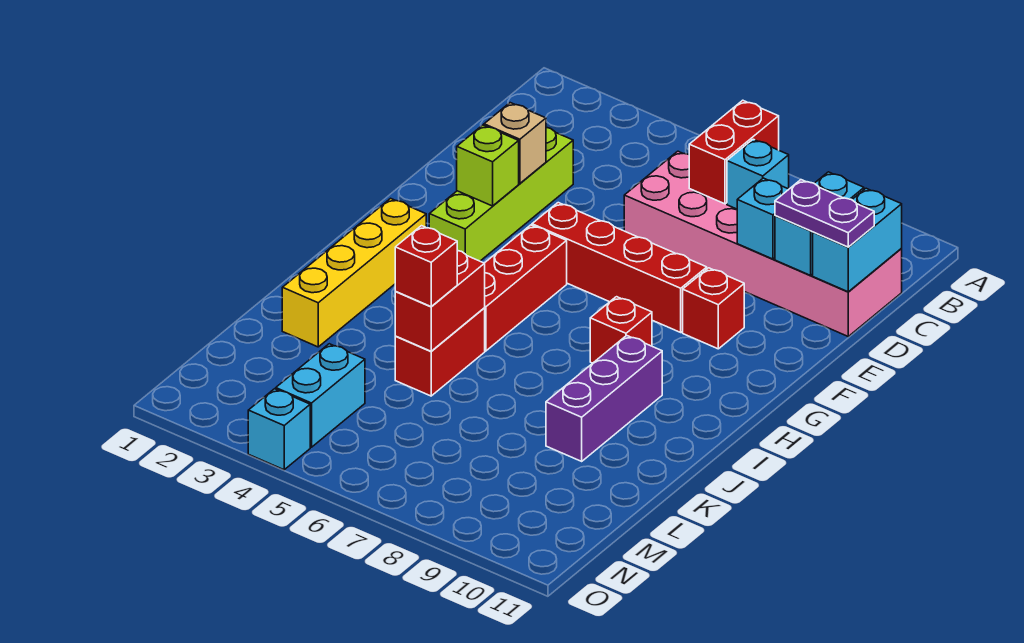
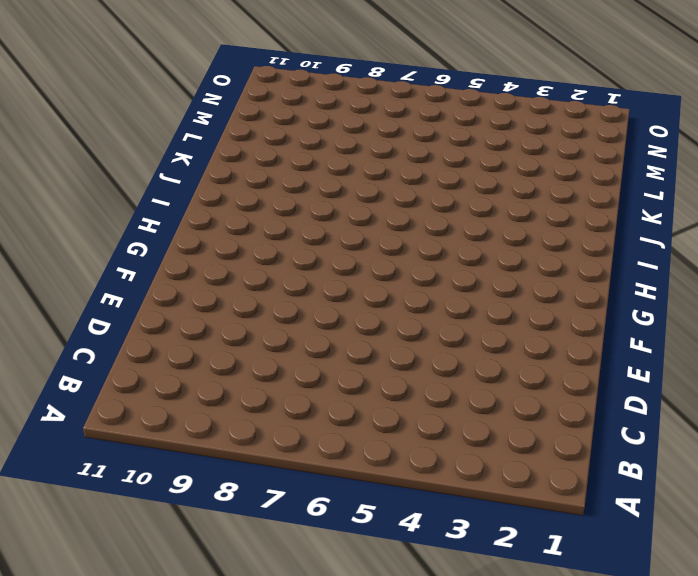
none -> pink 2x6 brick [624,151,902,336]
none -> lime 1x4 brick [429,128,573,261]
none -> red 1x4 brick [532,203,707,332]

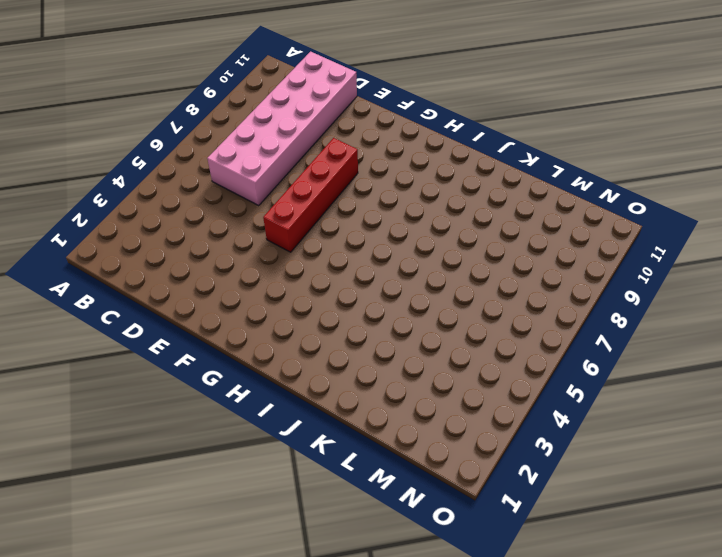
none -> lime 1x4 brick [429,128,573,261]
none -> red 1x1 brick [683,268,744,349]
none -> red 1x3 brick [484,225,567,351]

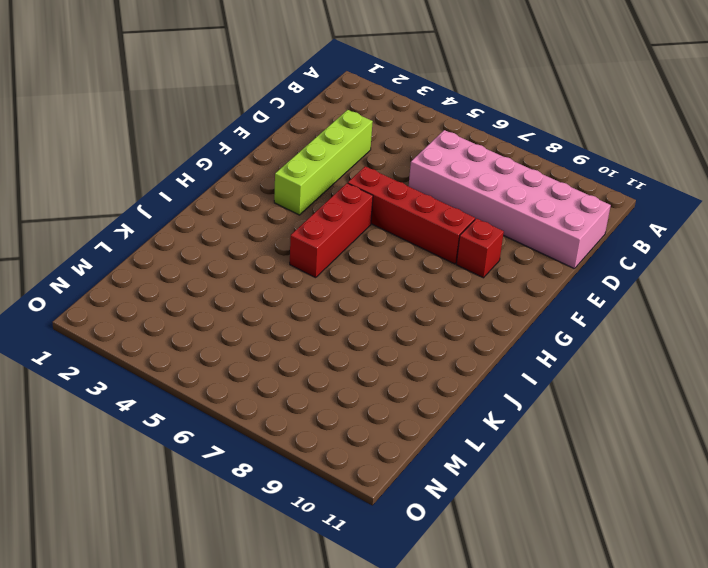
none -> yellow 1x4 brick [282,198,426,347]
none -> red 1x1 brick [590,297,652,363]
none -> purple 1x3 brick [546,335,662,461]

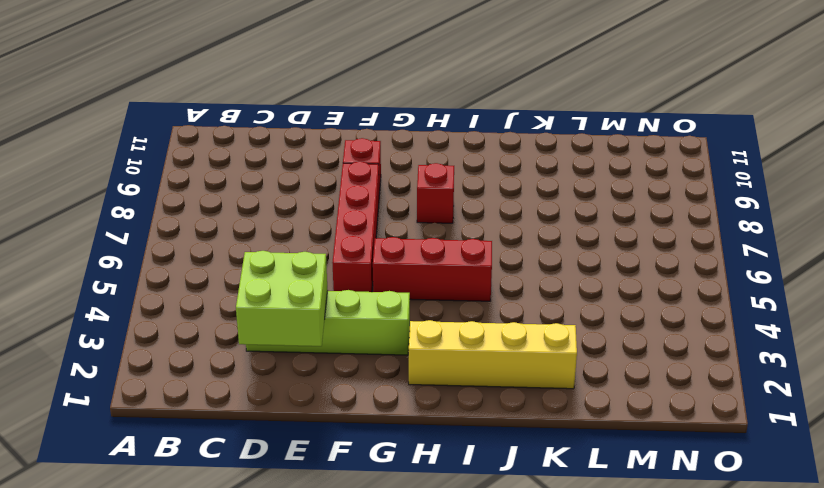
lime 2x2 brick [236,251,328,346] -> tan 1x1 brick [484,103,546,183]
none -> pink 2x6 brick [624,151,902,336]
none -> purple 1x3 brick [546,335,662,461]
none -> red 1x2 brick [395,308,485,396]

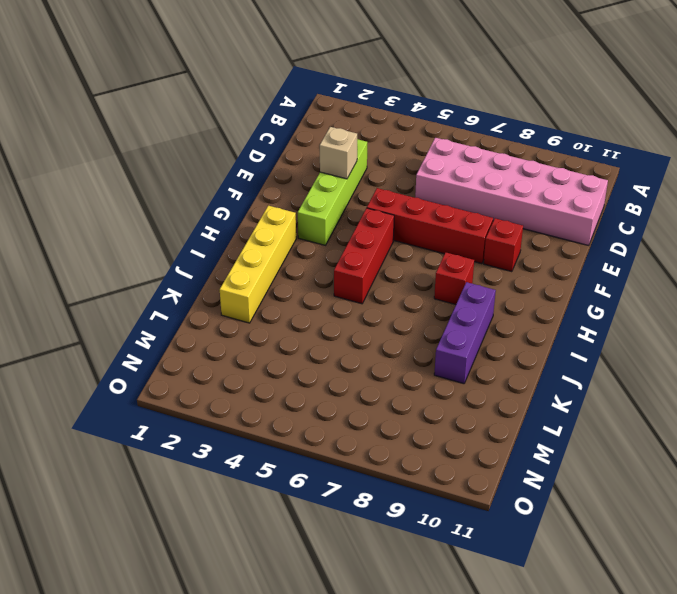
none -> red 1x2 brick [395,308,485,396]
none -> cyan 1x2 brick [276,344,365,447]
none -> cyan 1x1 brick [248,389,310,470]

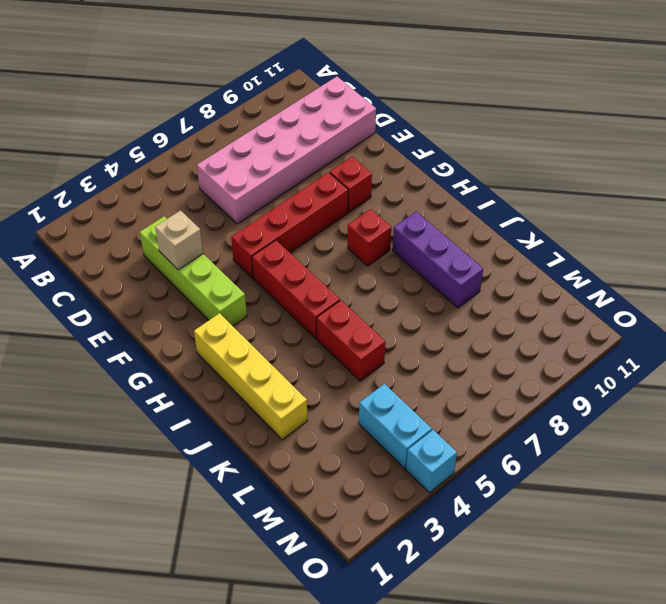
none -> red 1x2 brick [689,100,779,204]
none -> cyan 1x1 brick [727,139,789,209]
none -> cyan 1x2 brick [775,172,864,275]

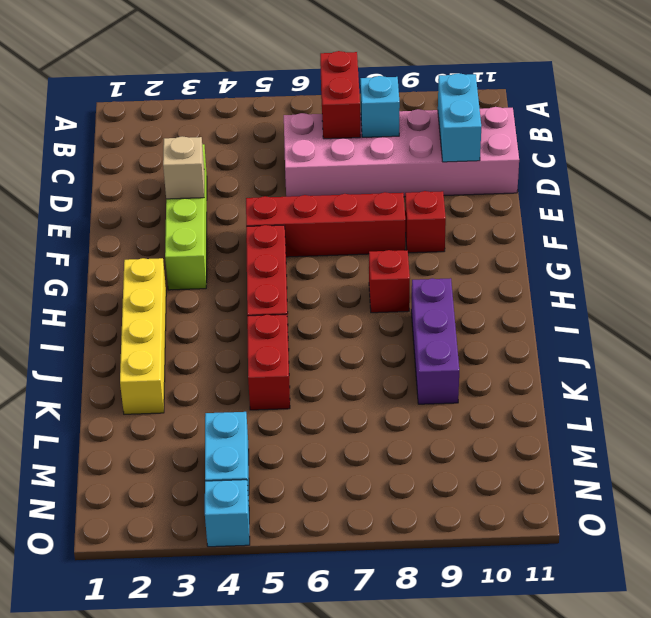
none -> cyan 1x2 brick [813,188,902,292]
none -> cyan 1x1 brick [737,178,789,259]
none -> lime 1x1 brick [457,125,519,206]

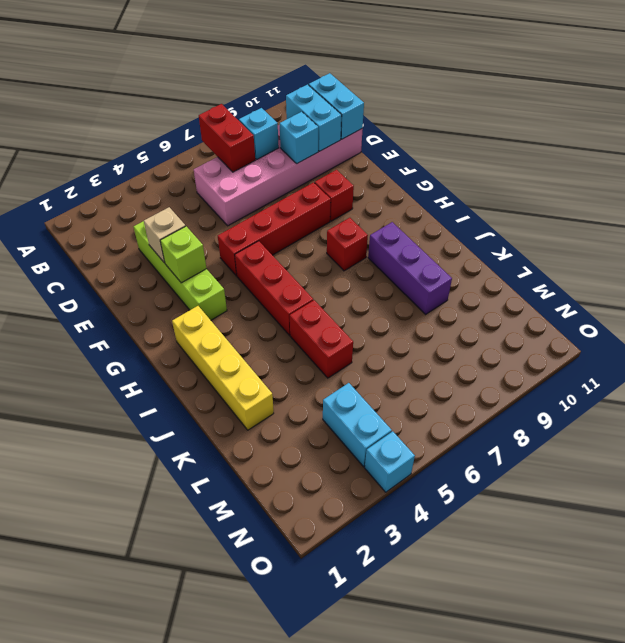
none -> red 1x2 brick [395,251,485,351]
none -> purple 1x2 plate [775,180,874,247]
none -> red 1x1 brick [395,226,457,307]

